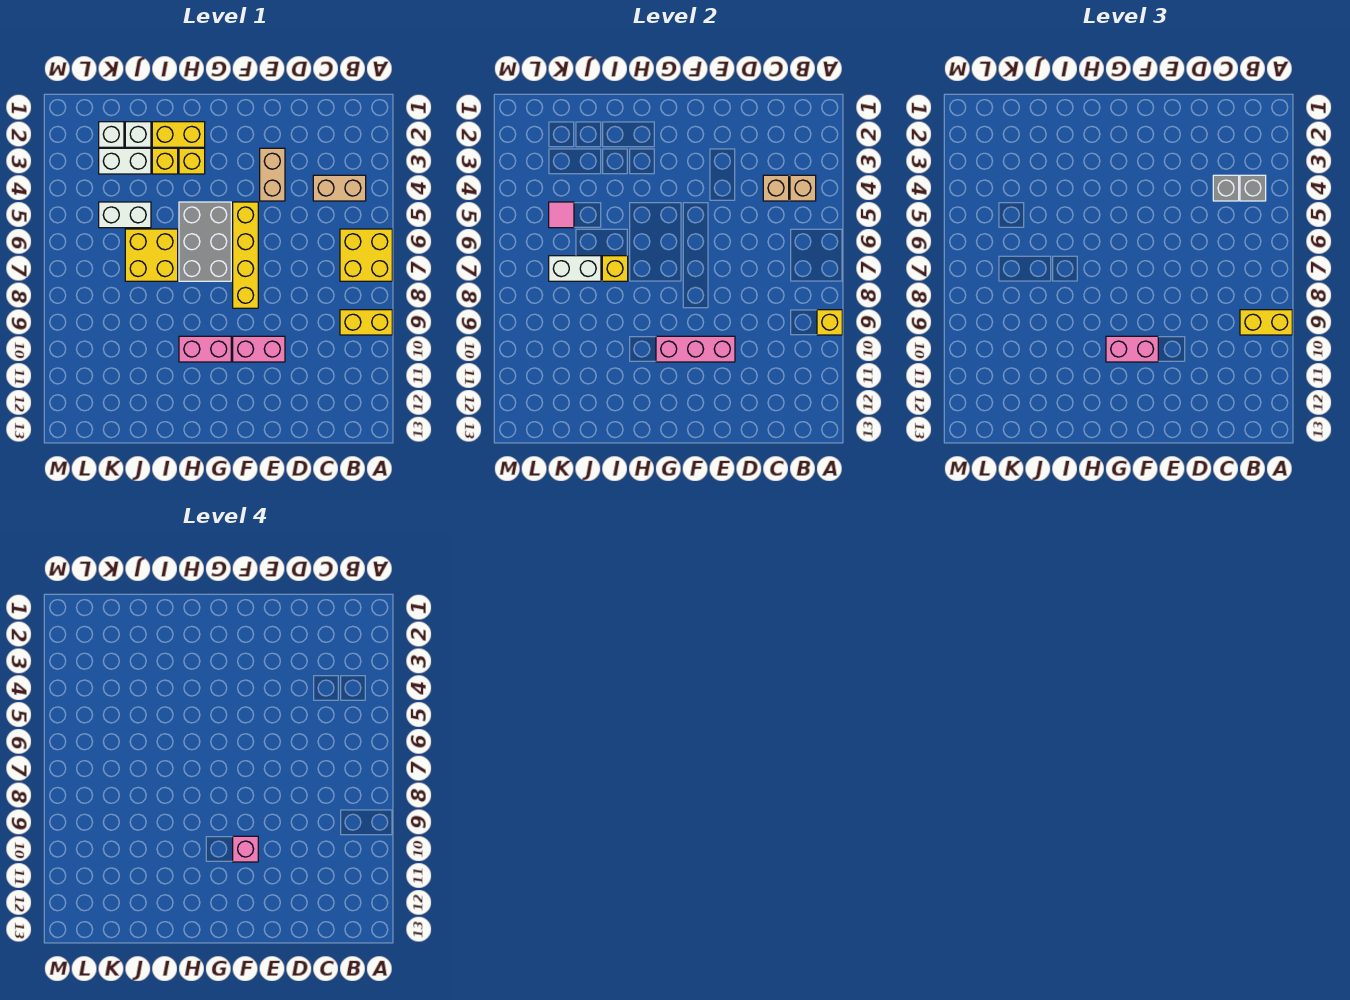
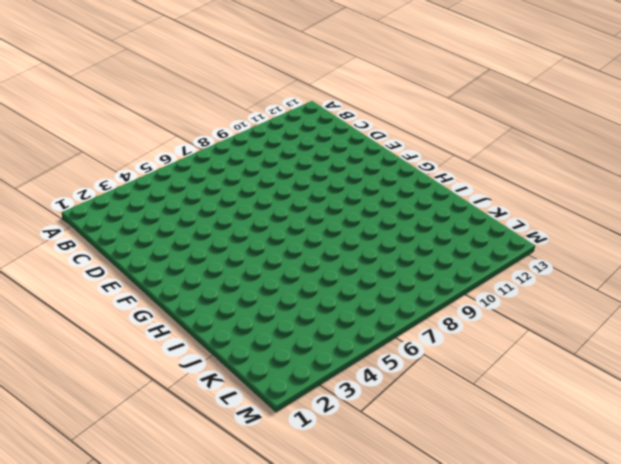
none -> yellow 2x2 brick [340,229,392,281]
none -> yellow 1x2 brick [340,310,392,335]
none -> tan 1x2 brick [313,175,366,201]

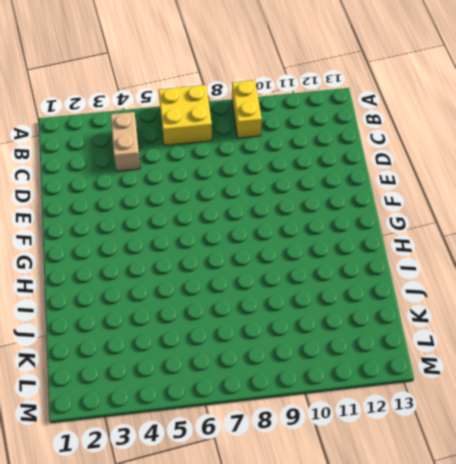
none -> tan 1x2 brick [260,148,285,201]
none -> pink 1x2 brick [233,336,285,362]
none -> yellow 1x4 brick [233,202,258,308]

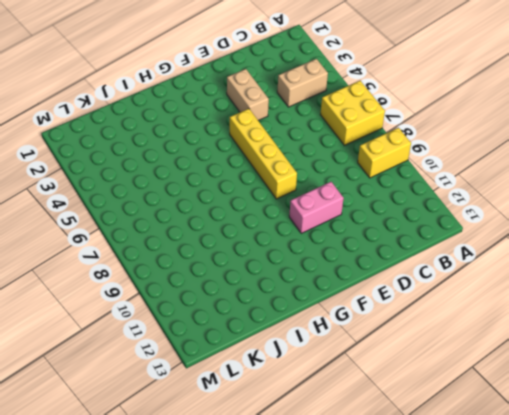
none -> grey 2x3 brick [179,202,231,281]
none -> pink 1x2 brick [179,336,231,362]
none -> yellow 1x2 brick [152,122,205,147]

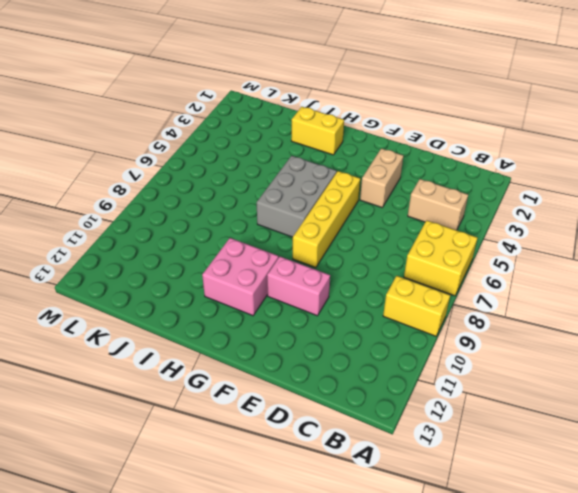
pink 2x2 brick [202,238,278,316] -> pink 1x2 brick [179,336,231,362]
none -> yellow 1x1 brick [179,148,205,174]
none -> yellow 1x1 brick [152,148,178,174]
none -> yellow 2x2 brick [125,229,178,281]

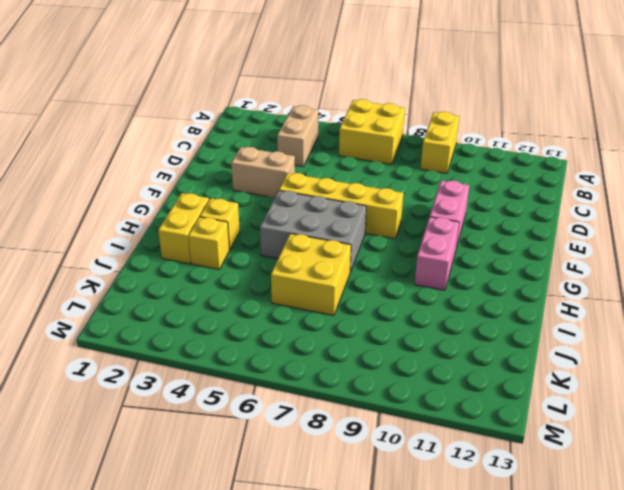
none -> white 1x1 brick [125,122,151,147]
none -> white 1x2 brick [99,148,151,174]
none -> white 1x2 brick [99,202,151,228]

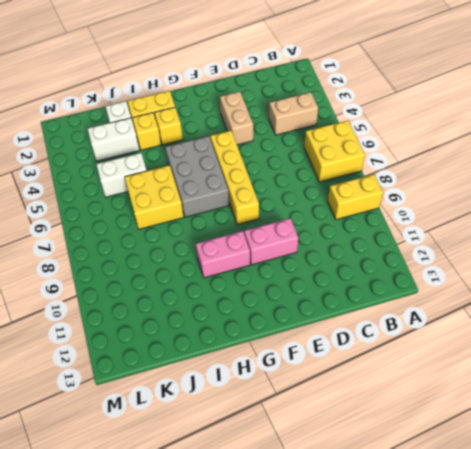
none -> white 1x1 brick [99,122,124,147]
none -> yellow 1x1 brick [817,310,842,335]
none -> tan 1x1 brick [790,175,816,201]

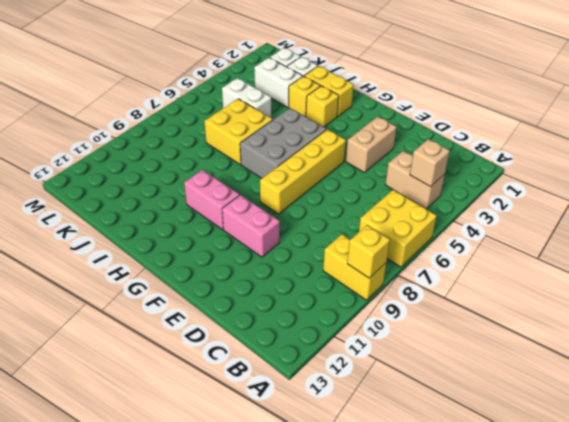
none -> tan 1x1 brick [763,175,789,201]
none -> pink 1x3 brick [656,336,735,362]
none -> yellow 1x1 brick [602,256,628,281]

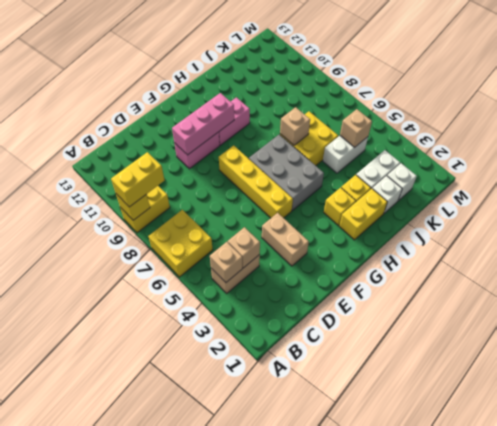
tan 1x1 brick [280,107,310,145] -> yellow 1x1 brick [602,256,628,281]
tan 1x1 brick [340,109,372,148] -> pink 1x1 tile [549,202,574,228]
none -> white 1x2 brick [549,256,601,281]
none -> grey 1x1 brick [1240,175,1266,201]
none -> grey 1x1 brick [1213,175,1239,201]

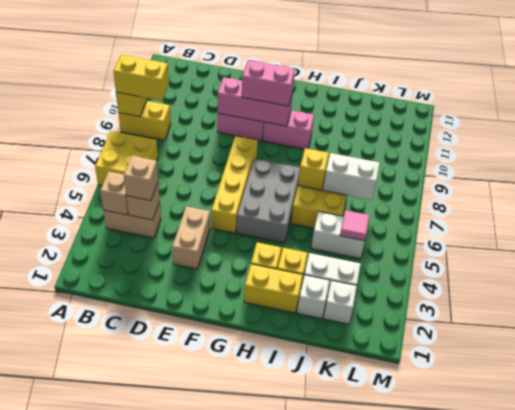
tan 1x1 brick [124,156,158,201] -> grey 1x1 brick [1213,175,1239,201]
none -> grey 1x1 brick [1240,175,1266,201]
none -> pink 1x1 brick [233,836,258,862]

